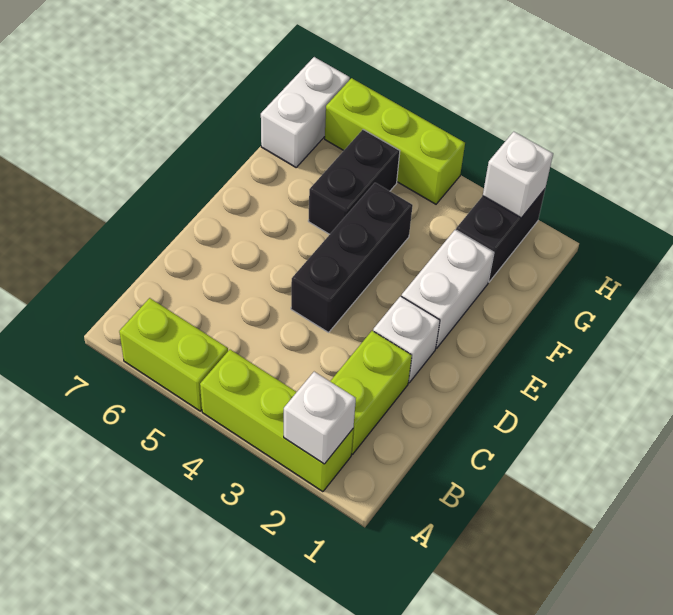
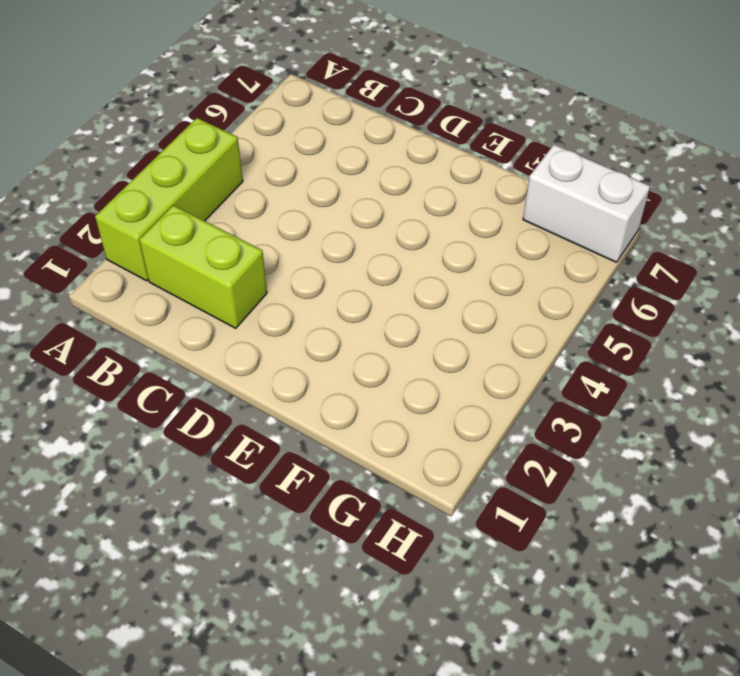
none -> lime 1x2 brick [119,298,228,411]
none -> white 1x1 brick [373,296,440,383]
none -> black 1x3 brick [291,183,413,332]

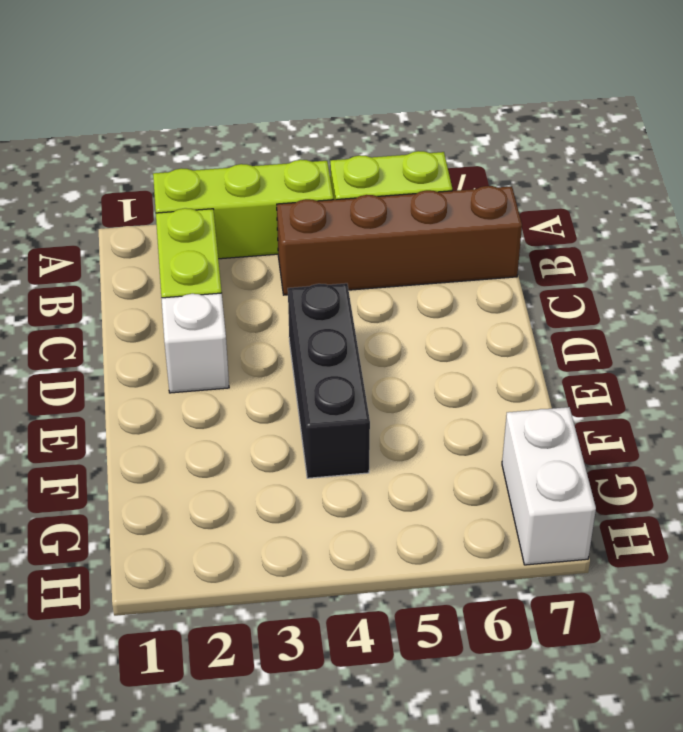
brown 1x4 brick [277,186,522,295] -> none
none -> white 1x2 brick [402,230,494,348]
none -> black 1x2 brick [308,130,400,234]
none -> black 1x2 brick [456,189,545,282]

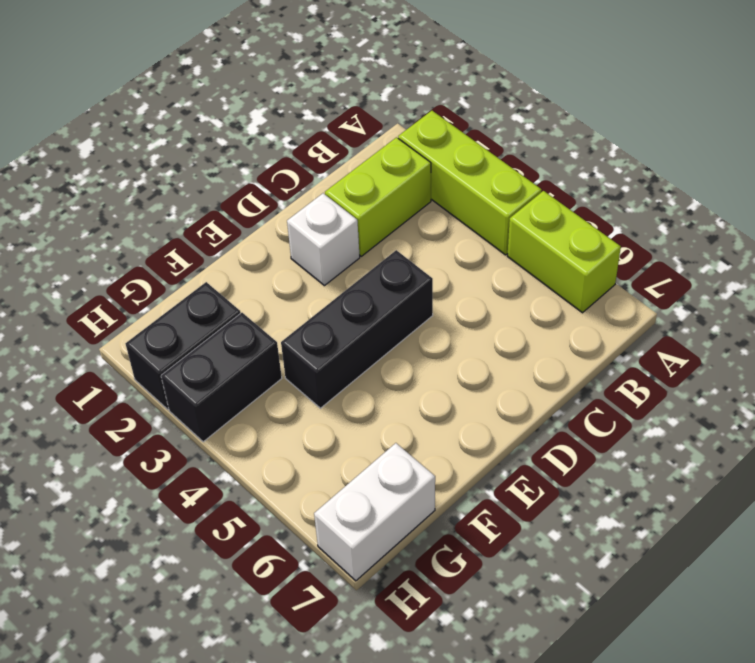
black 1x2 brick [161,313,282,442] -> black 1x2 brick moved to [308,130,400,234]
none -> white 1x2 brick [402,230,494,348]
none -> lime 1x3 brick [325,78,465,204]
none -> white 1x1 brick [284,372,356,464]

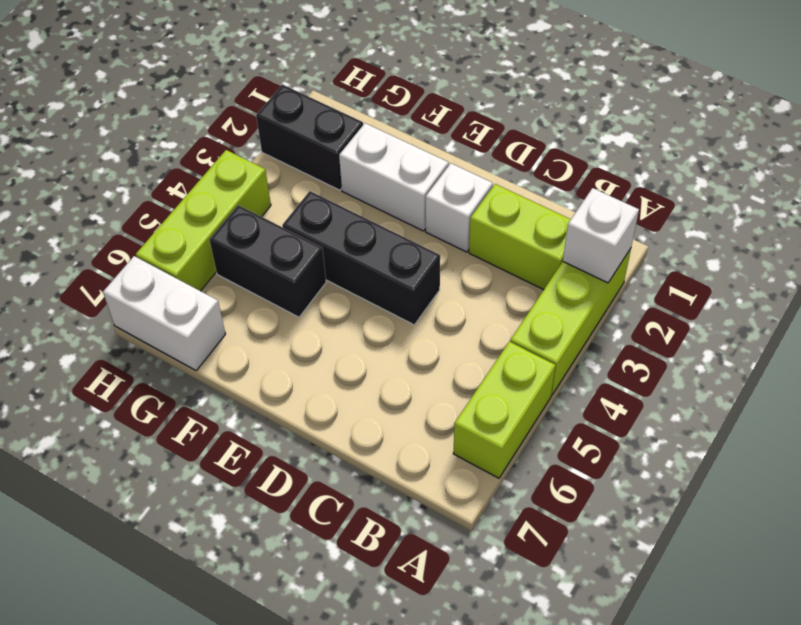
none -> white 1x1 brick [483,132,553,218]

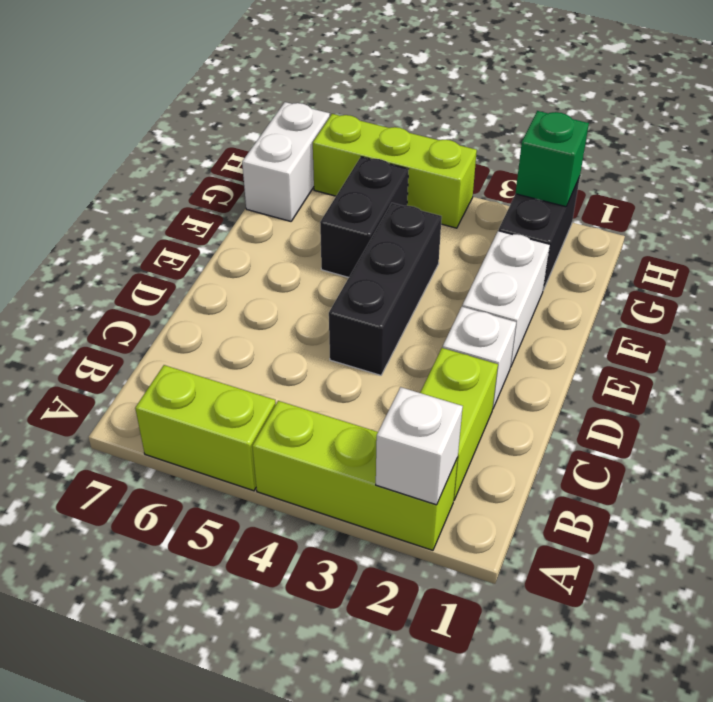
green 1x1 brick [516,111,589,207] -> white 1x1 brick [483,132,553,218]

